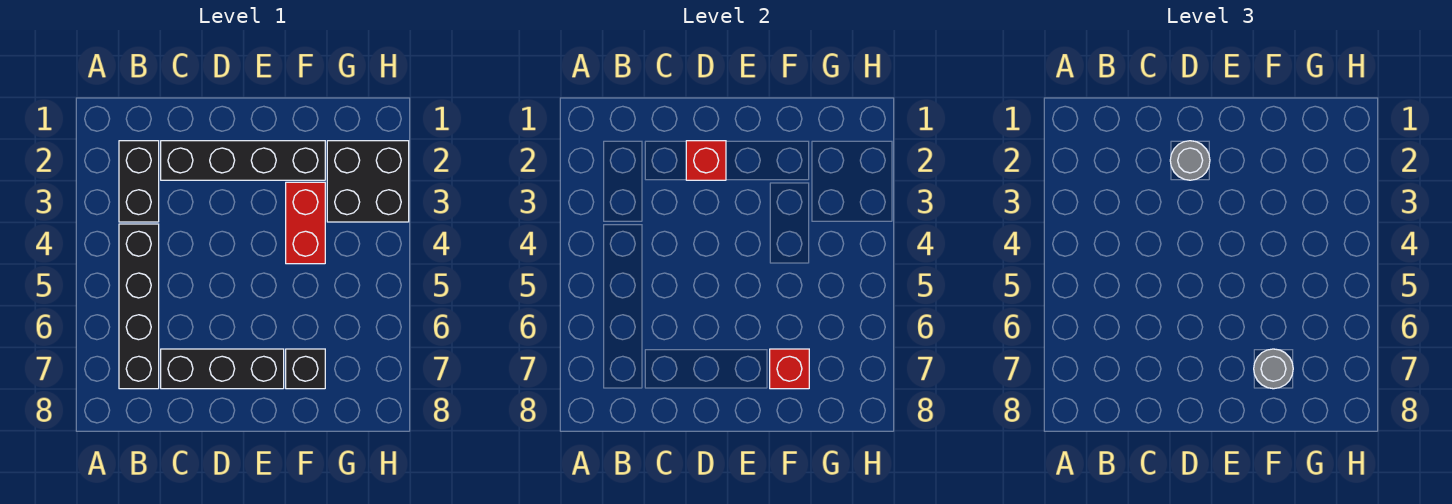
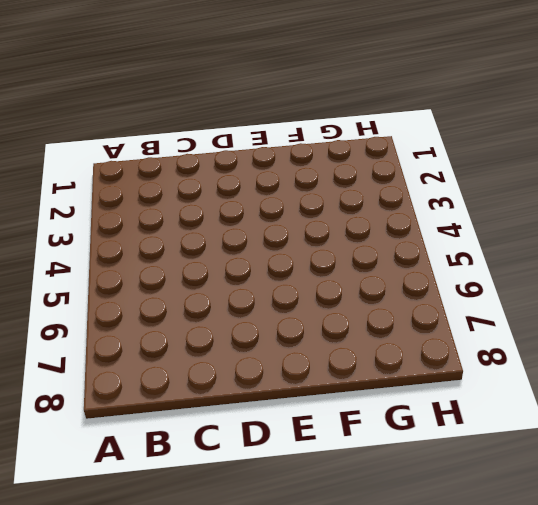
none -> black 1x2 brick [119,141,159,222]
none -> black 1x4 brick [119,224,159,389]

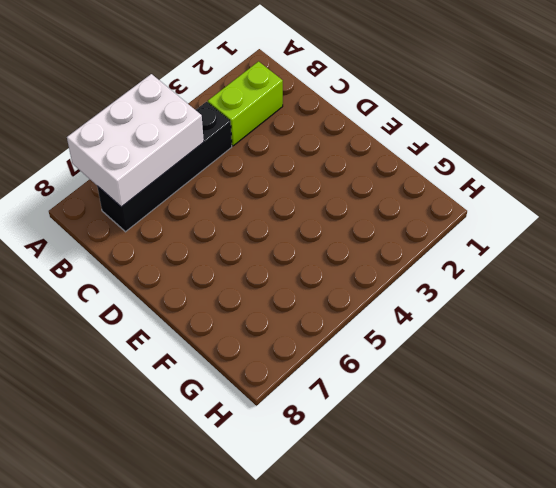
white 2x3 brick [67,74,204,207] -> none
lime 1x2 brick [208,62,283,146] -> black 1x2 brick [119,141,159,222]
none -> black 1x4 brick [161,141,325,180]
none -> black 1x3 brick [161,349,284,389]

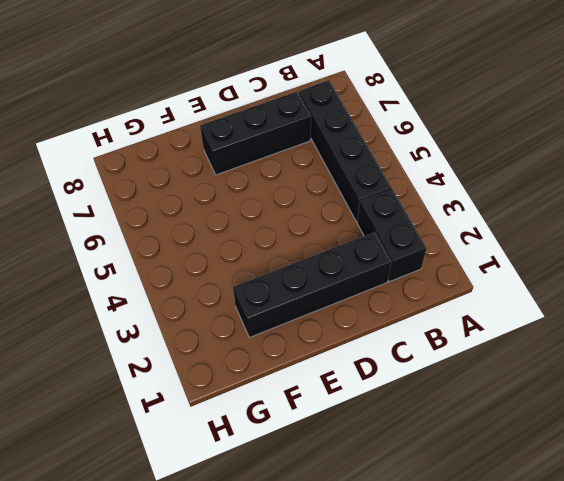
none -> red 1x2 brick [286,182,325,264]
none -> black 1x1 brick [286,349,325,389]

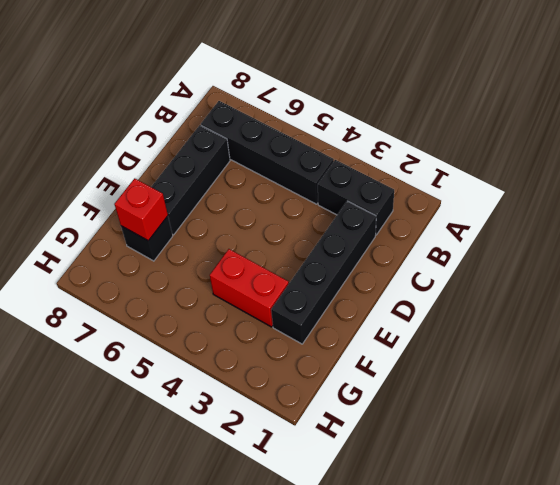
none -> black 2x2 brick [327,141,409,222]
none -> red 1x1 brick [686,141,726,180]

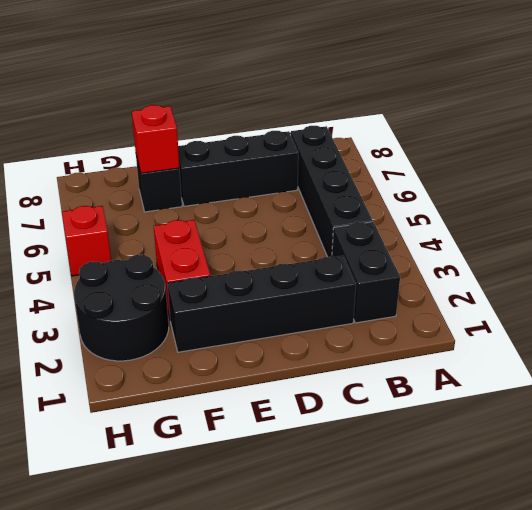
black 2x2 round brick [74,255,169,361] -> black 2x2 brick [327,141,409,222]
red 1x1 brick [62,206,111,276] -> red 1x1 brick moved to [686,141,726,180]
none -> grey 1x1 round brick [1170,141,1210,180]
none -> grey 1x1 round brick [1254,349,1293,389]

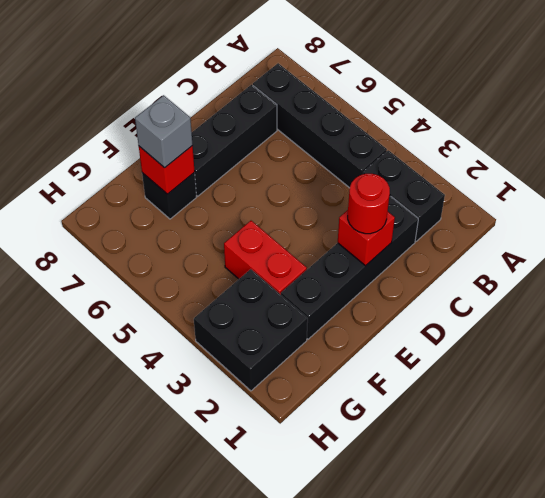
red 1x1 round brick [348,174,390,234] -> grey 1x1 round brick [1170,141,1210,180]
grey 1x1 brick [135,95,192,168] -> grey 1x1 round brick [1254,349,1293,389]

